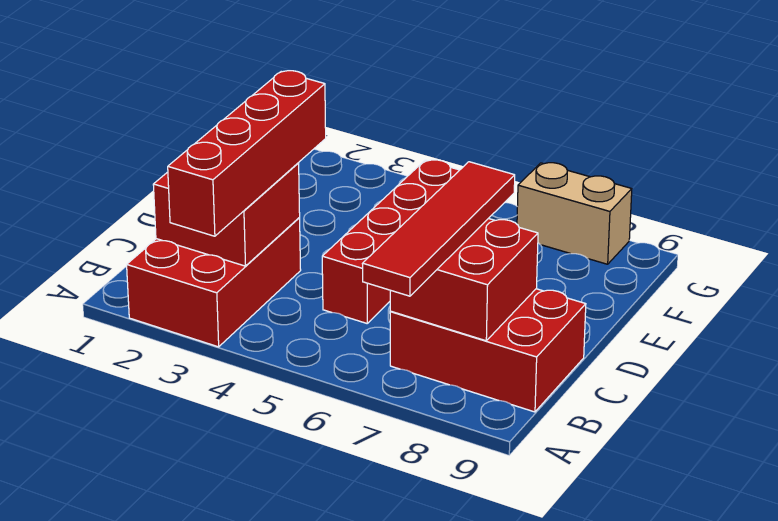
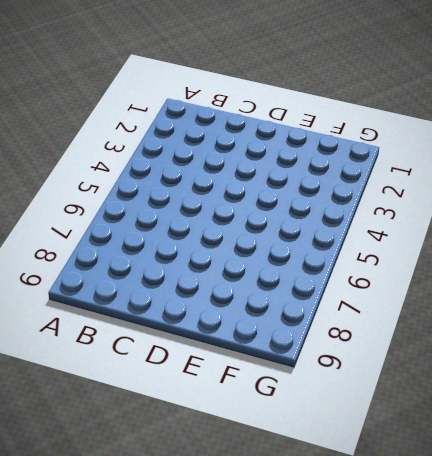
none -> red 2x3 brick [127,218,301,347]
none -> red 2x3 brick [390,289,586,412]

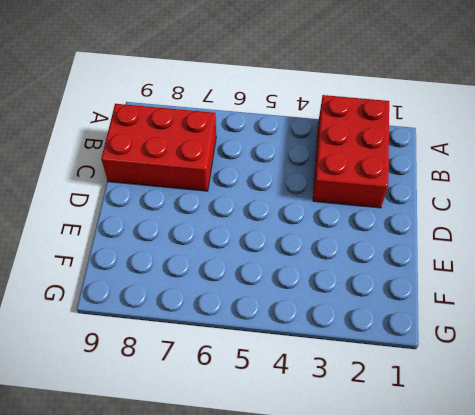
none -> red 1x4 brick [322,160,459,323]
none -> tan 1x2 brick [517,163,632,264]

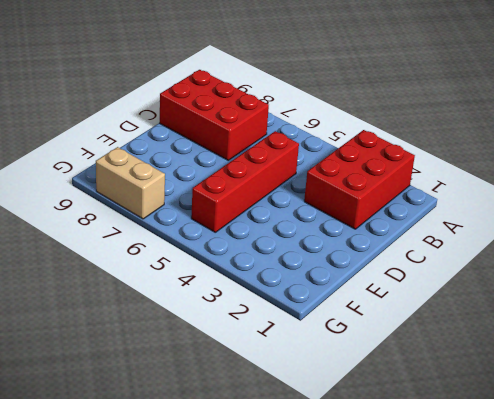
none -> red 2x2 brick [153,163,300,266]
none -> red 2x2 brick [390,218,538,341]

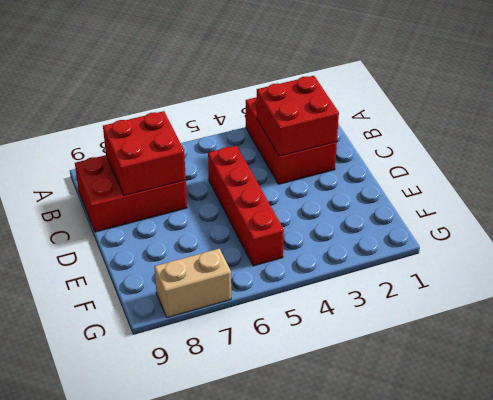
none -> red 1x4 brick [168,71,326,236]
none -> red 1x4 tile [362,162,515,296]

